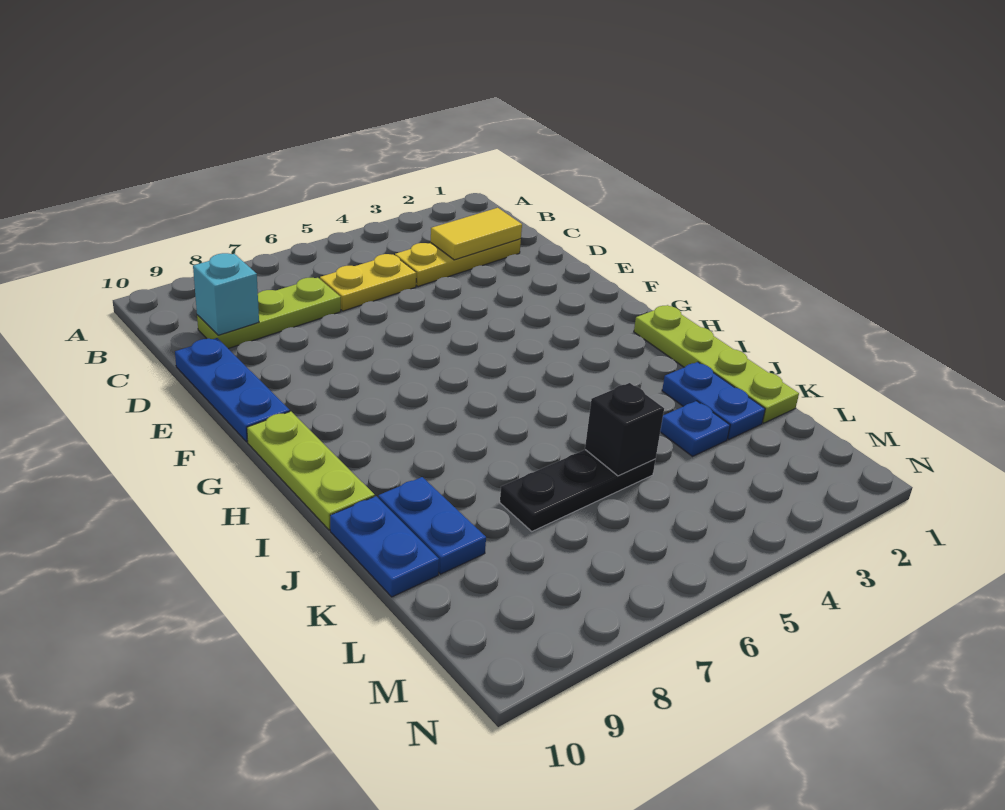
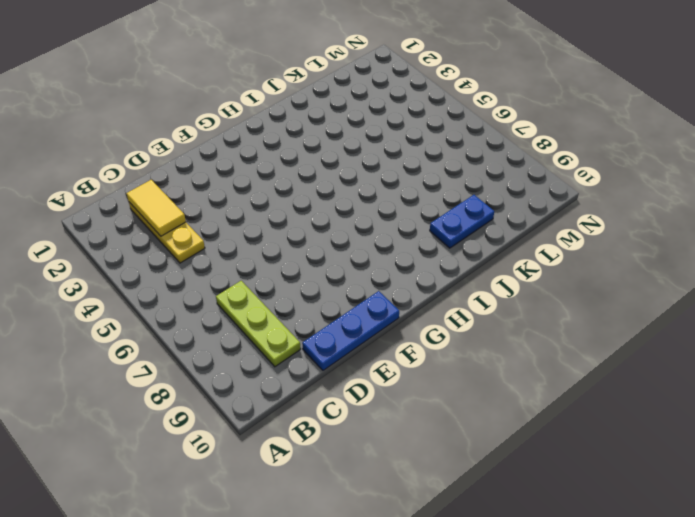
none -> yellow 1x2 plate [320,254,416,311]
none -> lime 1x3 plate [247,411,375,530]
none -> lime 1x4 plate [634,305,799,423]

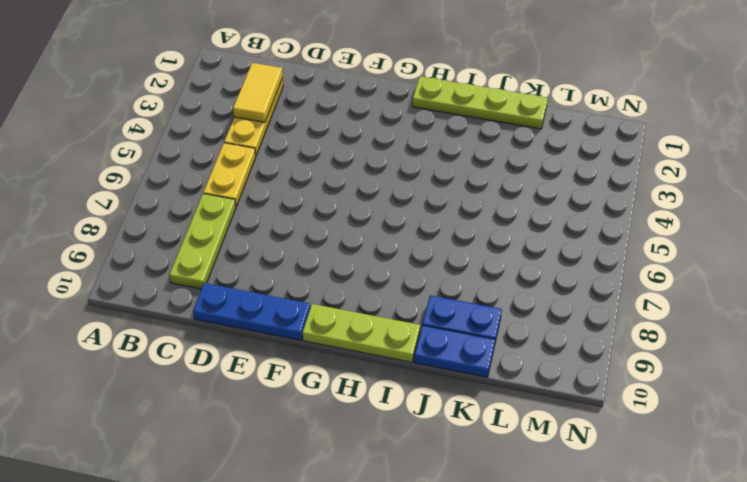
none -> blue 1x2 plate [662,362,765,439]
none -> blue 1x1 plate [660,401,730,456]
none -> black 1x3 plate [500,450,655,531]

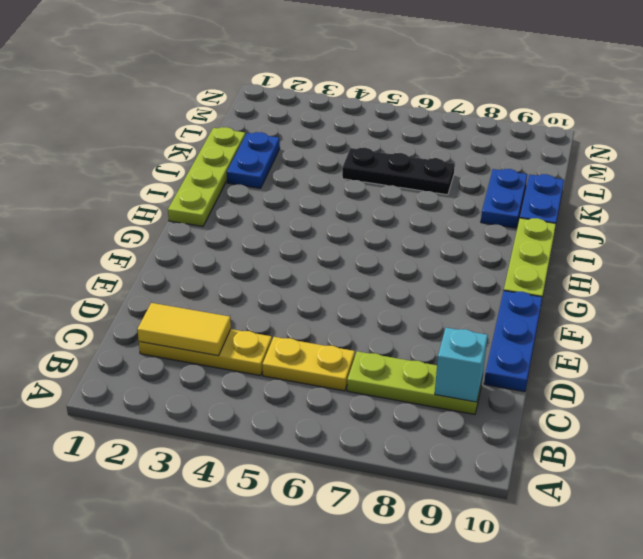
none -> blue 1x1 plate [660,401,730,456]
none -> black 1x1 brick [585,383,664,476]

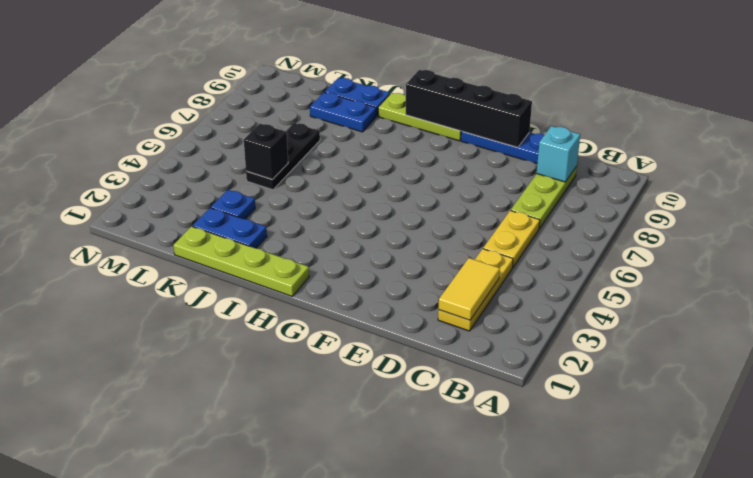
black 1x4 brick [406,70,532,148] -> none

